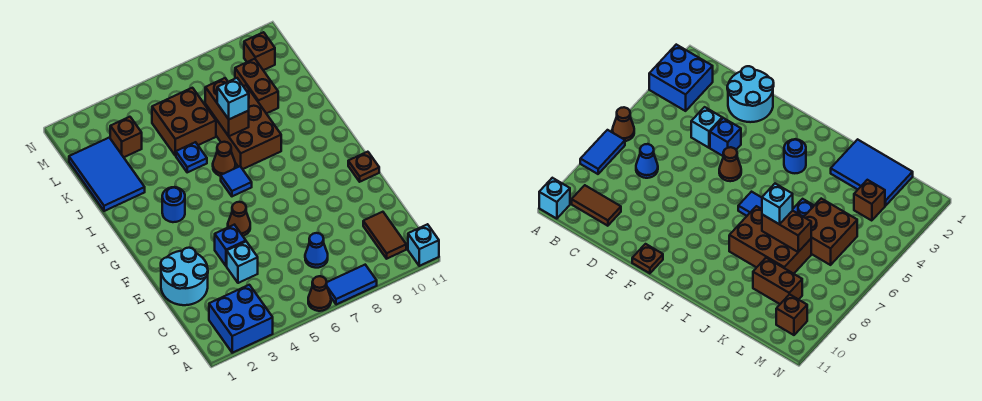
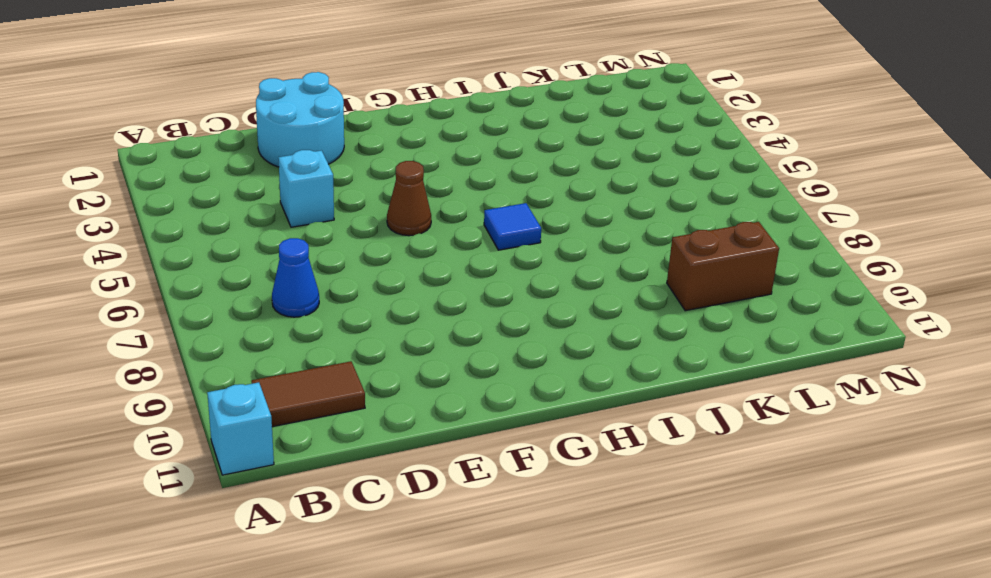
none -> blue 2x2 brick [209,285,273,353]
none -> brown 1x1 cone [308,276,331,311]
none -> blue 1x2 tile [327,265,377,305]

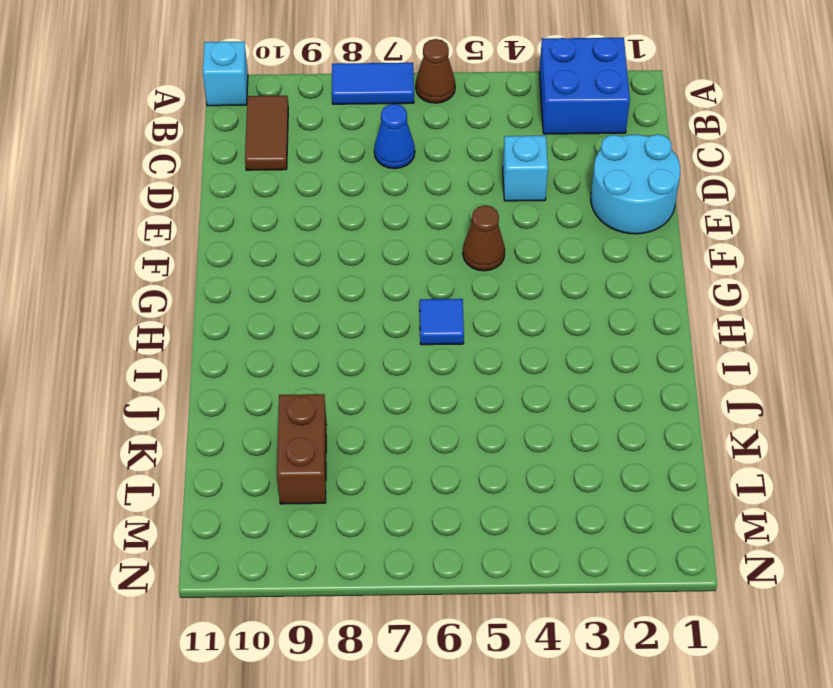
none -> blue 1x1 brick [215,225,246,266]
none -> brown 1x1 plate [348,152,379,182]
none -> blue 1x1 round brick [162,187,185,222]

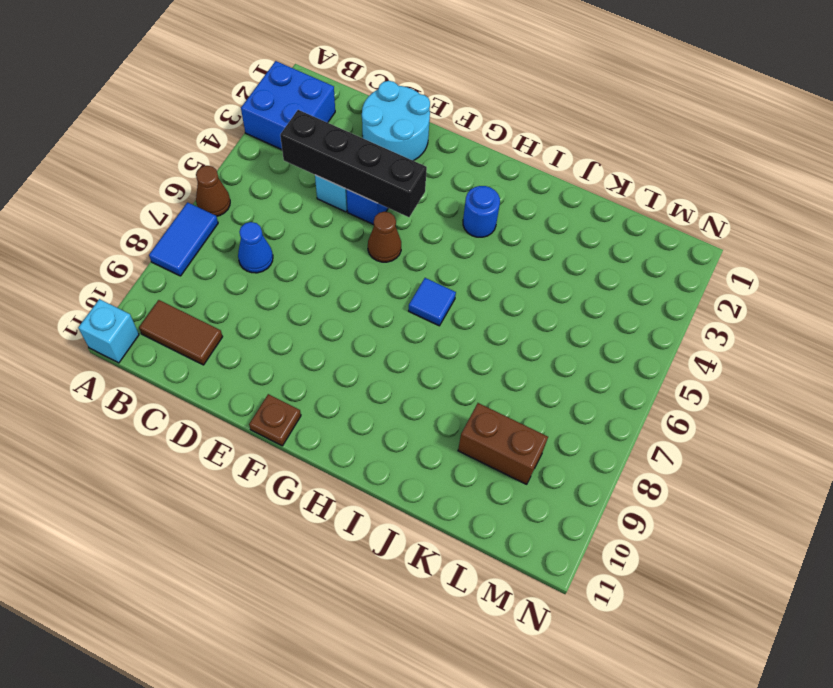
black 1x4 brick [280,110,427,217] -> none
none -> brown 1x1 cone [213,142,235,176]
none -> brown 2x3 brick [205,85,281,169]
none -> blue 2x3 tile [69,138,145,211]

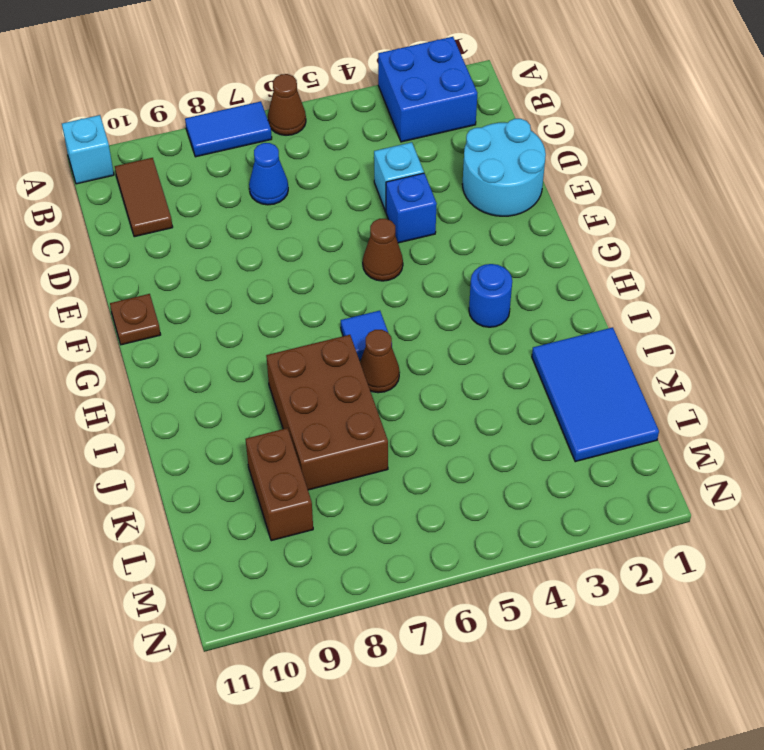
none -> blue 1x1 plate [176,142,207,172]
none -> brown 2x2 brick [152,88,216,156]
none -> brown 1x1 brick [110,117,142,157]

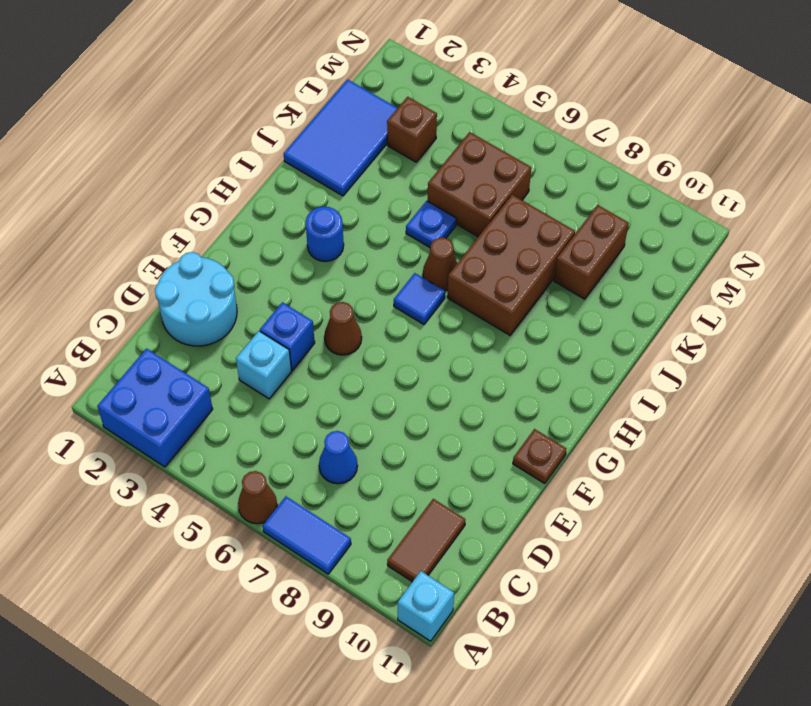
none -> brown 1x1 brick [244,32,275,70]
none -> brown 1x2 brick [205,78,249,136]
none -> cyan 1x1 brick [217,78,249,119]

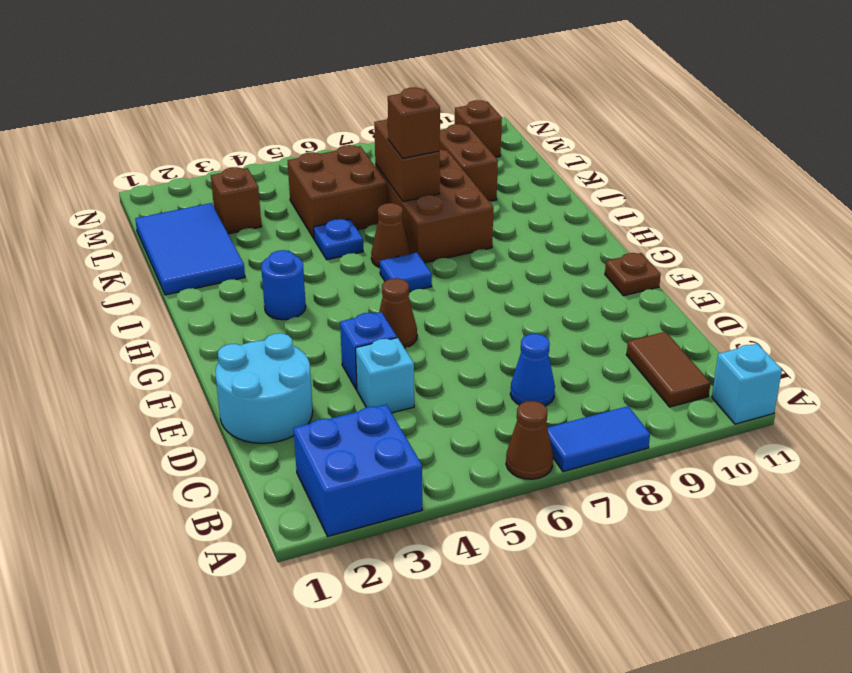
brown 1x1 brick [388,87,440,158] -> cyan 1x1 brick [217,78,249,119]

